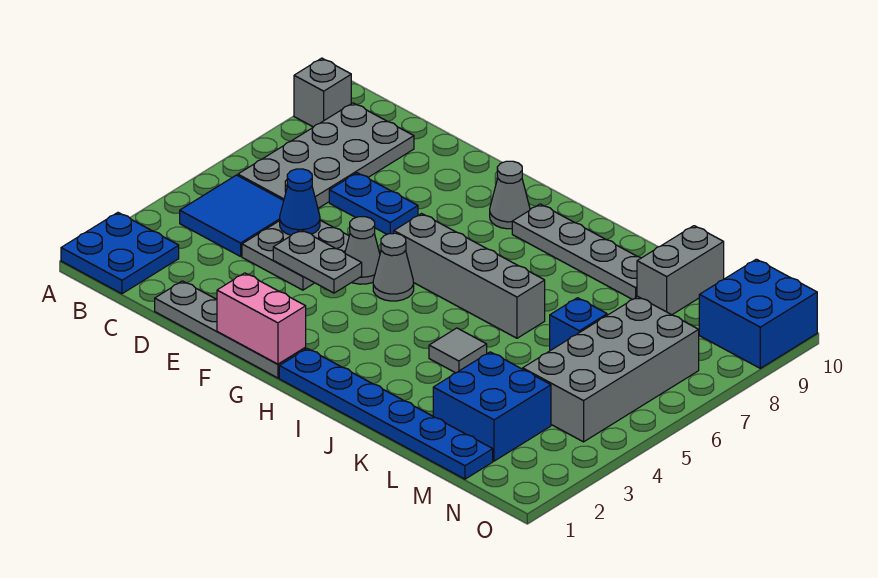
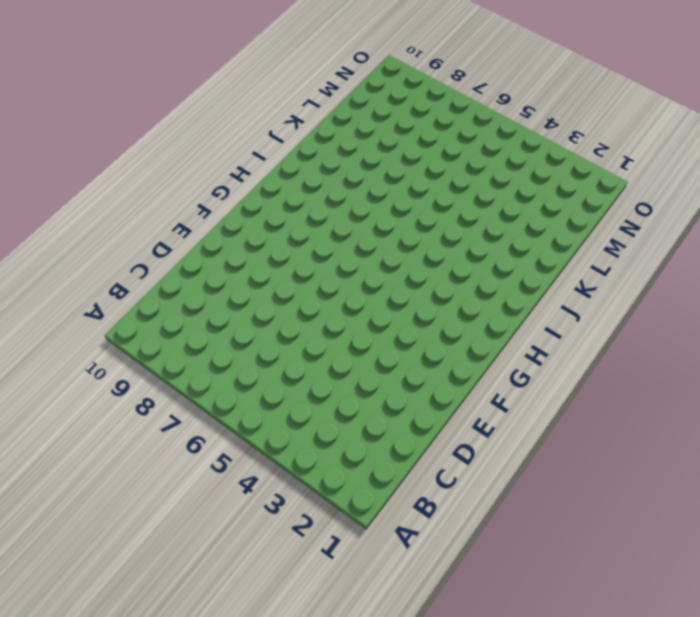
none -> blue 2x2 plate [61,213,179,294]
none -> grey 1x1 brick [294,58,351,127]
none -> blue 2x2 tile [180,175,284,256]

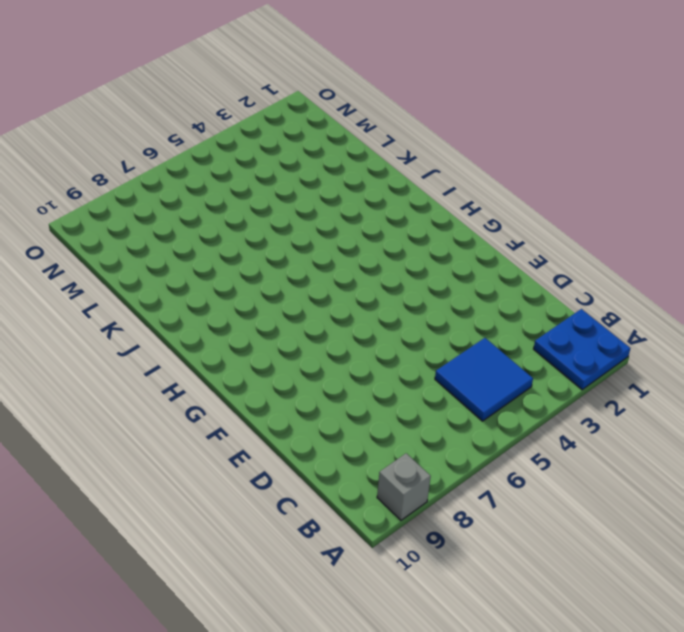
none -> grey 2x4 plate [238,103,414,208]
none -> grey 1x4 plate [155,281,306,378]
none -> grey 2x2 plate [242,220,349,290]

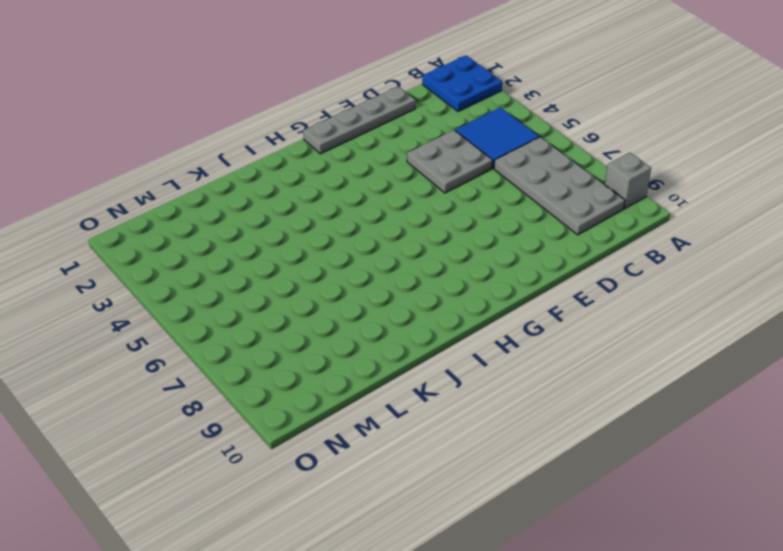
none -> blue 1x2 plate [329,173,418,234]
none -> grey 1x1 cone [345,217,380,284]
none -> grey 1x1 cone [373,233,414,301]

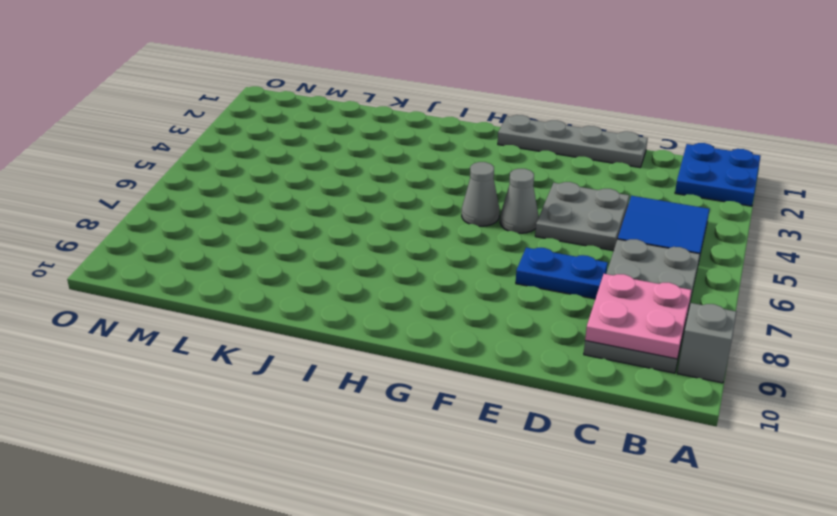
pink 2x2 plate [585,274,692,359] -> none
none -> grey 1x4 brick [394,214,545,338]
none -> grey 1x1 cone [490,161,530,229]
none -> blue 1x6 plate [279,349,493,479]

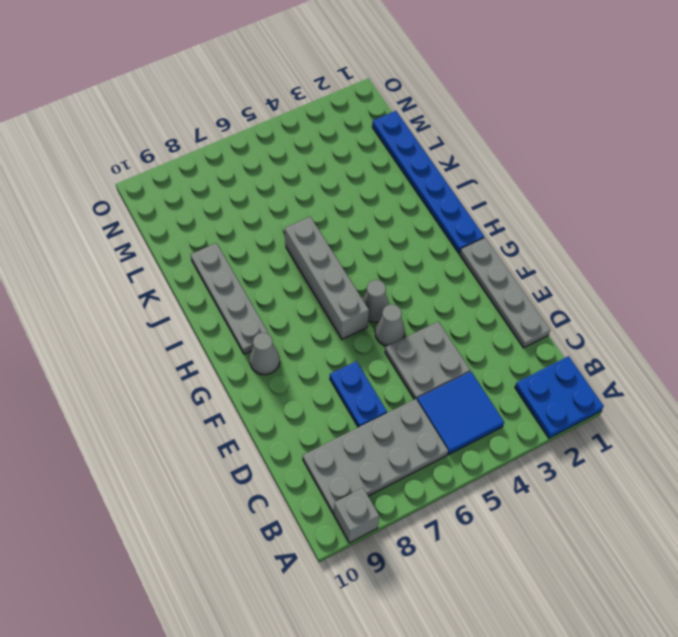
none -> grey 1x1 tile [429,328,487,373]
none -> blue 2x2 brick [433,352,551,461]
none -> blue 1x1 brick [550,298,607,351]

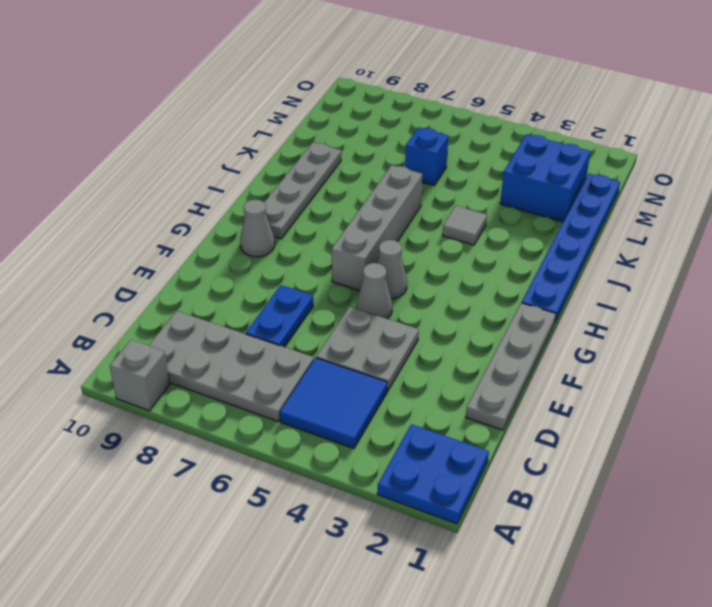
none -> grey 1x2 brick [637,226,724,315]
none -> grey 2x4 brick [523,297,699,442]
none -> blue 2x2 brick [699,259,817,368]

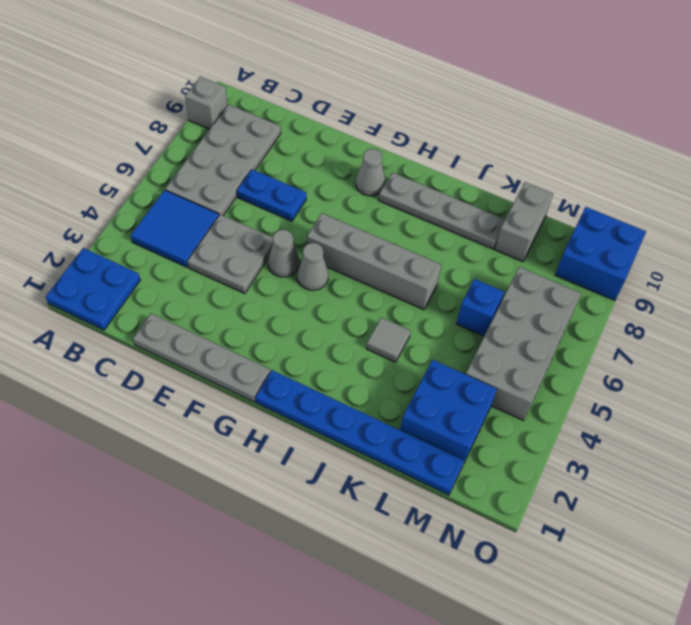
none -> blue 1x1 cone [280,169,320,235]
none -> grey 1x2 plate [273,230,362,293]
none -> pink 1x2 brick [217,273,306,364]

